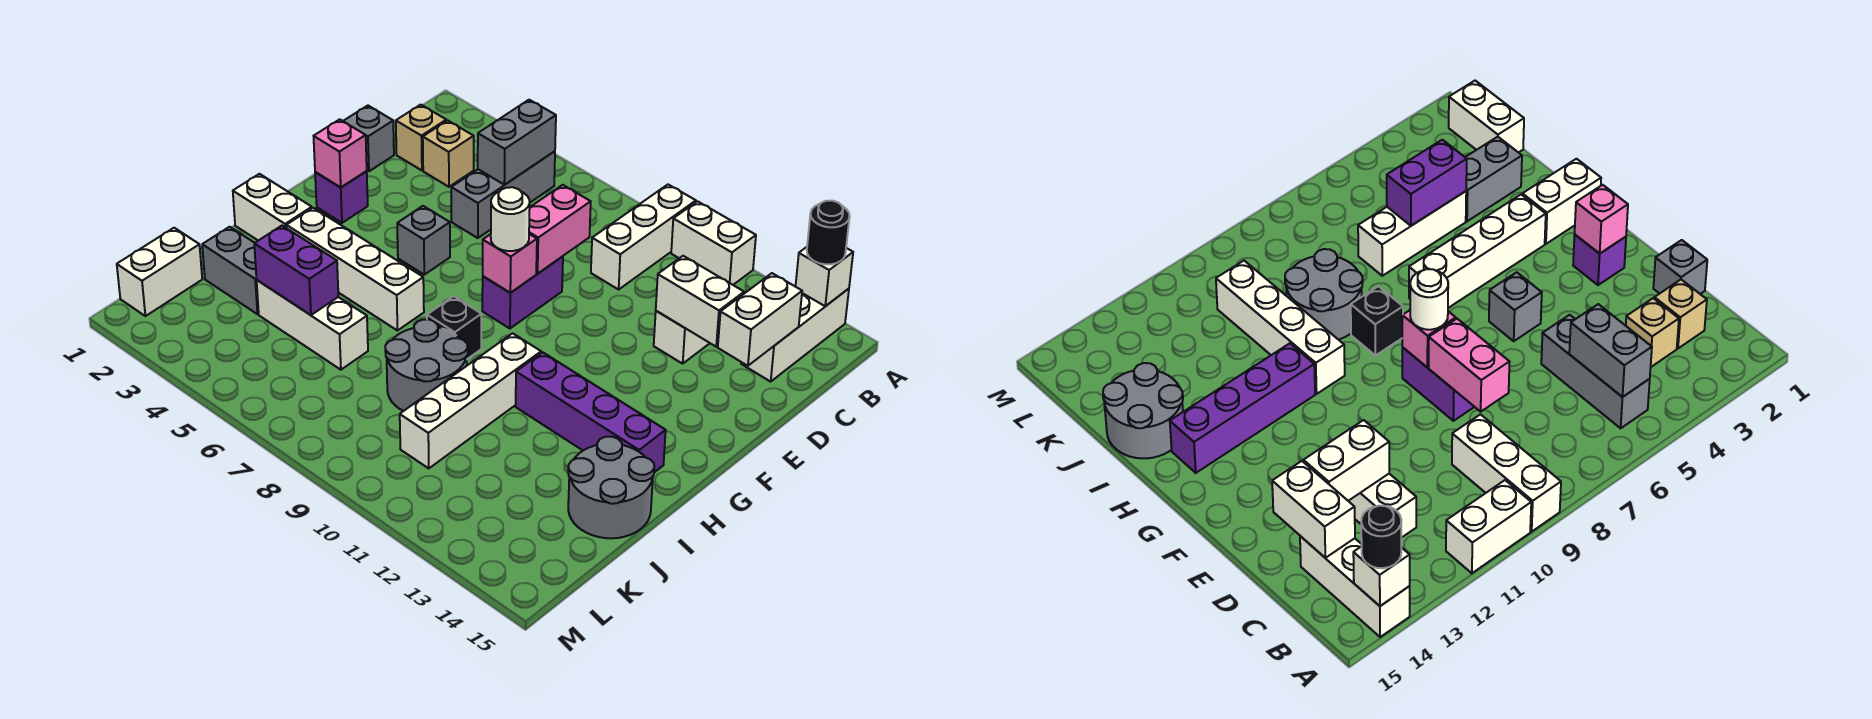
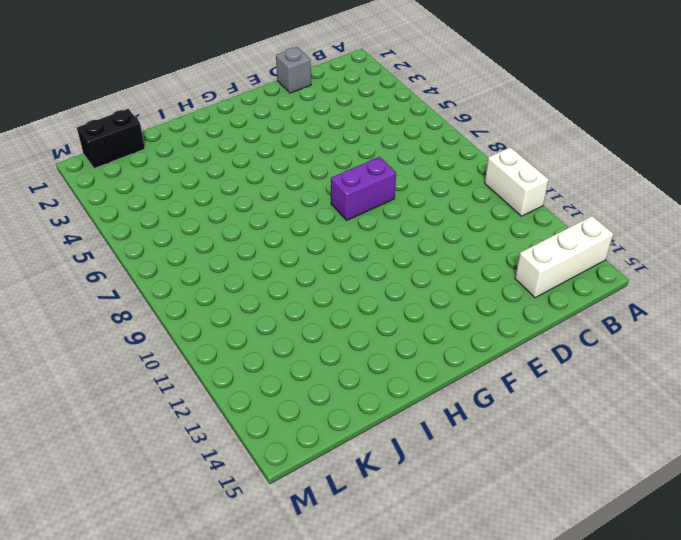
black 1x2 brick [77,109,145,168] -> white 1x2 brick [117,228,202,316]
none -> white 1x3 brick [591,185,696,289]
none -> grey 1x3 brick [451,151,555,238]
none -> tan 1x1 brick [396,105,446,170]
none -> tan 1x1 brick [423,120,474,187]

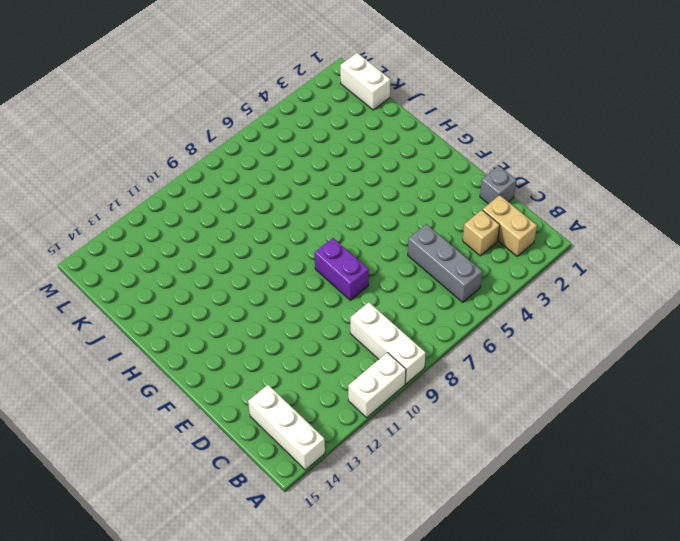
tan 1x2 brick [482,195,537,256] -> tan 1x1 brick [396,105,446,170]
none -> white 1x2 brick [654,311,710,364]
none -> purple 1x1 brick [315,171,368,223]
none -> grey 1x1 brick [397,206,450,275]
none -> white 1x2 brick [233,174,312,241]

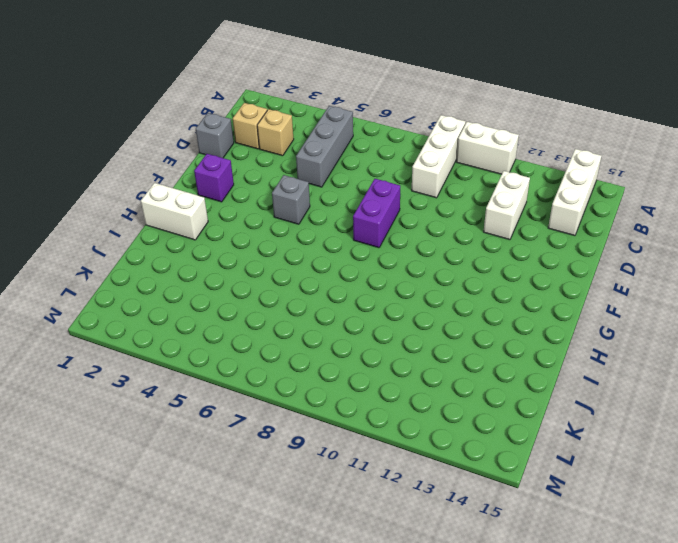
none -> white 1x4 brick [286,208,424,331]
none -> black 1x1 brick [427,296,481,359]
none -> white 1x4 brick [400,333,541,468]
none -> purple 1x4 brick [516,352,666,472]

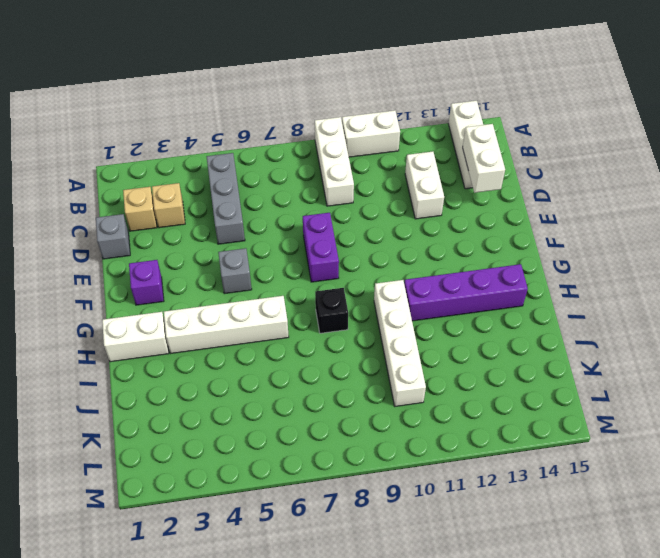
none -> grey 2x2 round brick [385,319,468,411]
none -> grey 2x2 round brick [568,437,654,538]
none -> grey 1x2 brick [202,227,259,314]
none -> white 1x3 brick [257,280,368,370]

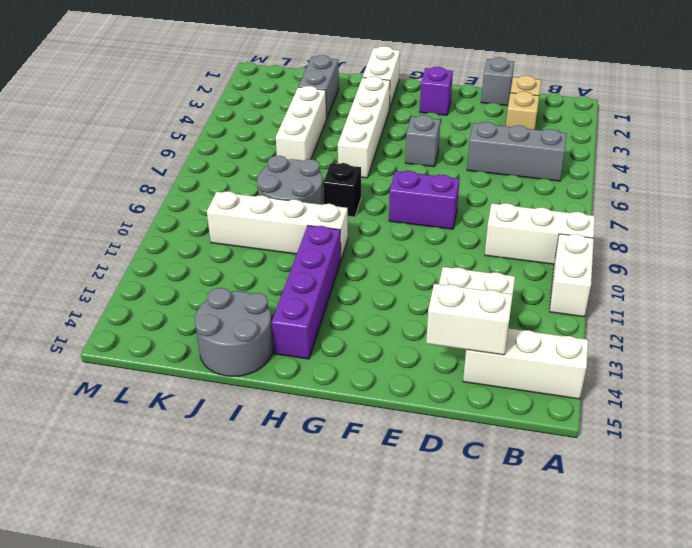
none -> white 1x2 brick [117,228,202,316]
none -> white 1x1 brick [796,247,853,306]
none -> grey 1x2 brick [478,100,556,185]
none -> pink 1x2 brick [529,185,591,274]

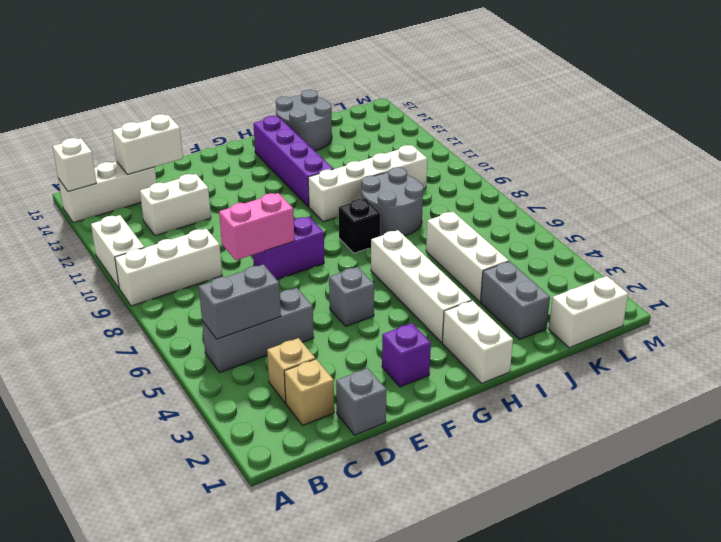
none -> white 1x2 brick [656,256,744,347]
none -> pink 1x1 brick [314,119,367,187]
none -> pink 1x1 brick [483,234,537,293]
none -> purple 1x2 brick [254,226,338,315]

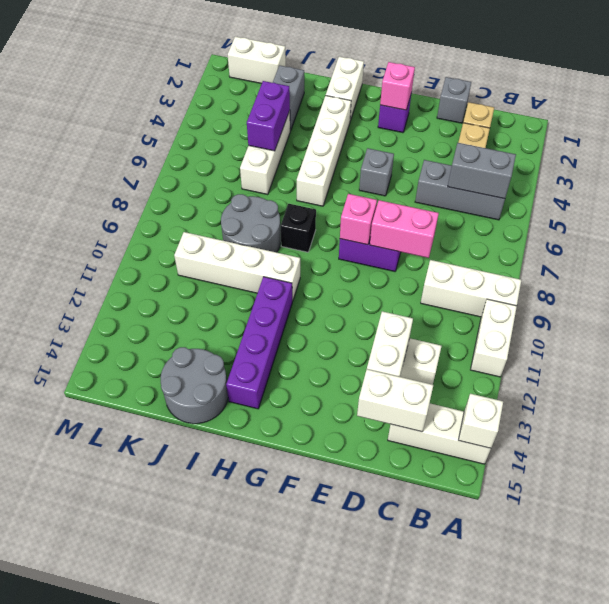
none -> black 1x1 round brick [807,201,850,264]
none -> white 1x1 round brick [491,187,530,251]

